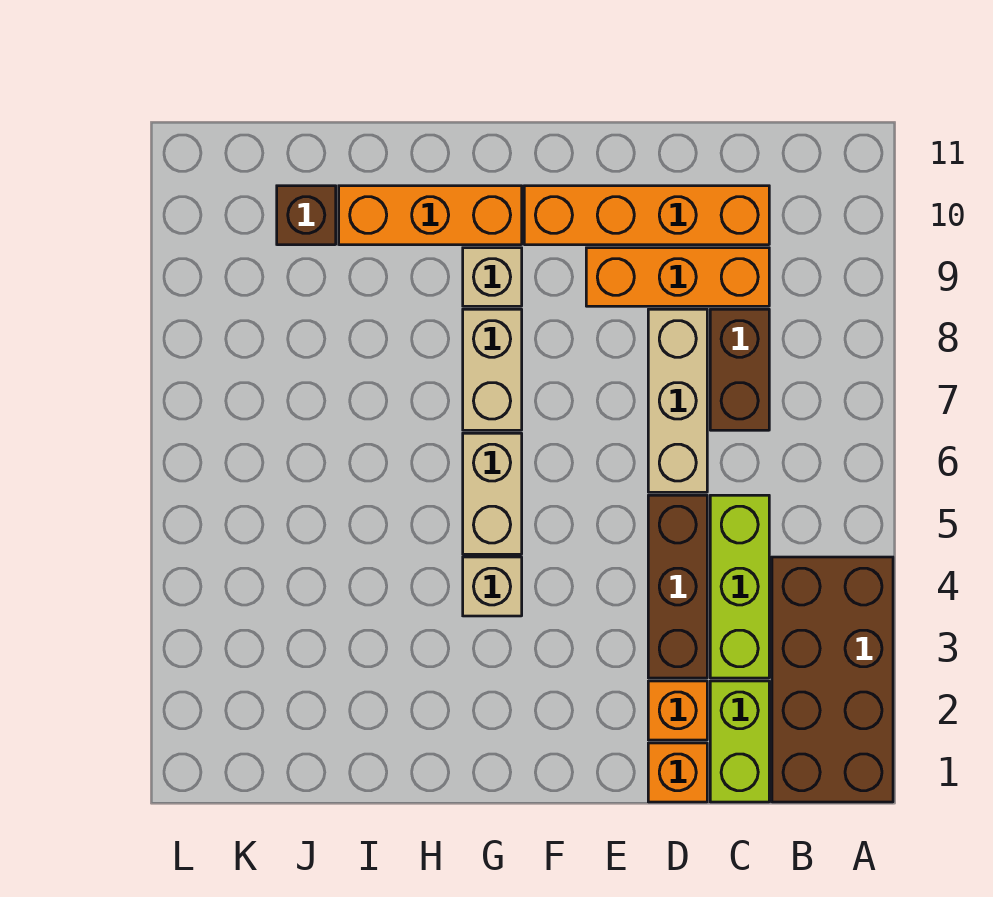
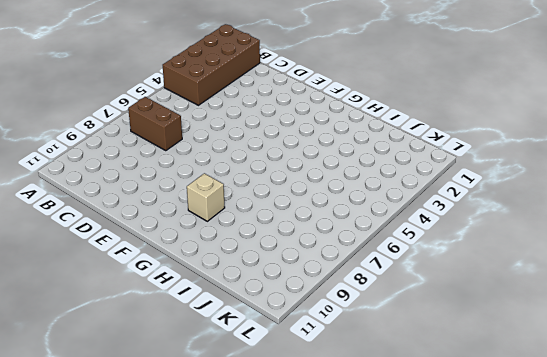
brown 1x2 brick [128,97,182,151] -> brown 1x2 brick turned to [710,309,769,430]
none -> lime 1x2 brick [710,681,769,802]
none -> lime 1x3 brick [710,495,769,678]
none -> orange 1x3 brick [586,248,769,306]

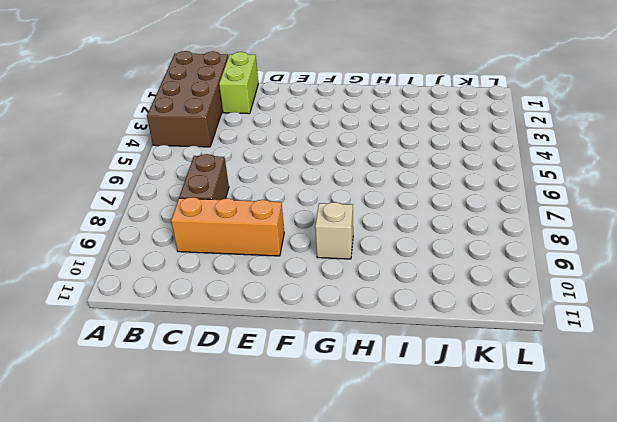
none -> lime 1x3 brick [710,495,769,678]
none -> orange 1x4 brick [524,186,769,245]
none -> orange 1x1 brick [648,743,707,802]

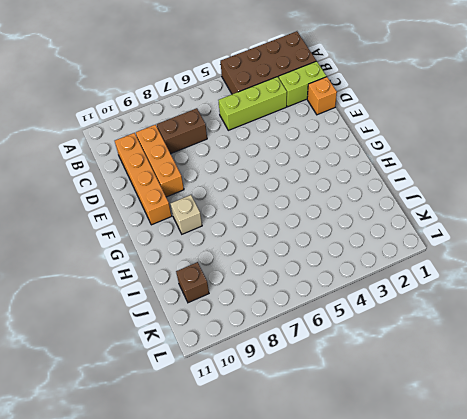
none -> orange 1x1 brick [648,681,707,740]
none -> brown 1x3 brick [648,495,707,678]
none -> tan 1x3 brick [648,309,707,492]

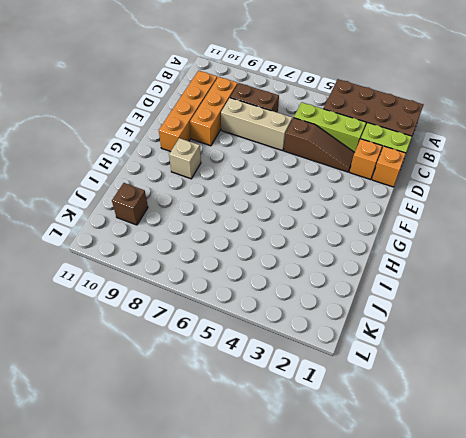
brown 1x3 slope [284,118,355,172] -> brown 1x3 brick [648,495,707,678]
none -> tan 1x1 brick [463,557,522,616]
none -> tan 1x2 brick [463,433,522,554]
none -> tan 1x2 brick [463,309,522,430]

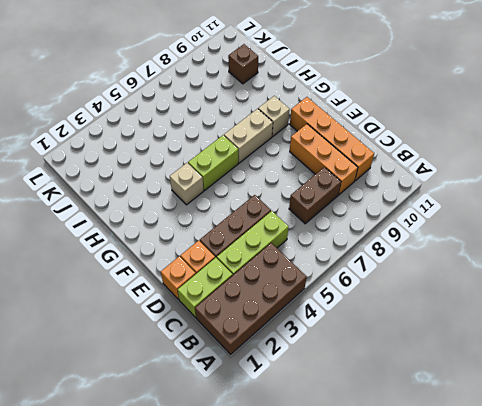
lime 1x2 brick [188,135,238,191] -> tan 1x2 brick [463,433,522,554]
none -> tan 1x3 brick [648,309,707,492]
none -> orange 1x3 brick [339,186,522,245]

